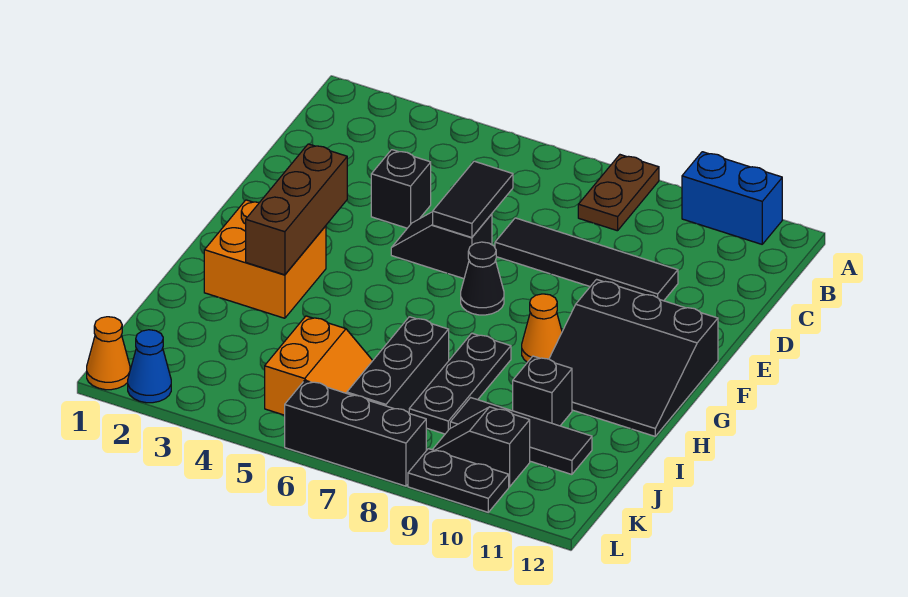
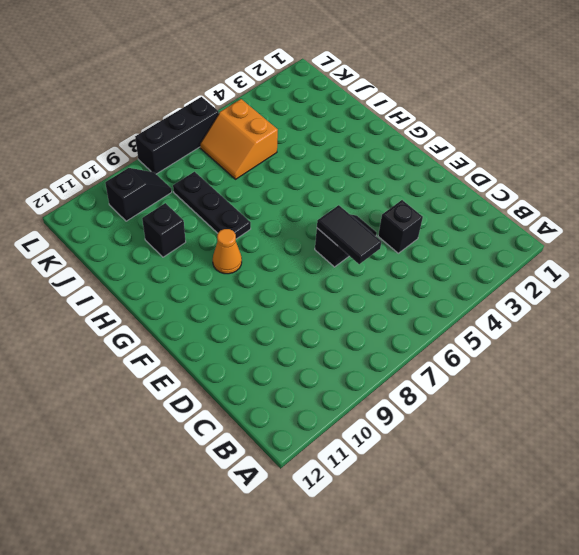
none -> brown 1x2 plate [578,155,659,231]
none -> blue 1x2 brick [682,152,782,244]
none -> black 1x4 tile [495,218,678,301]

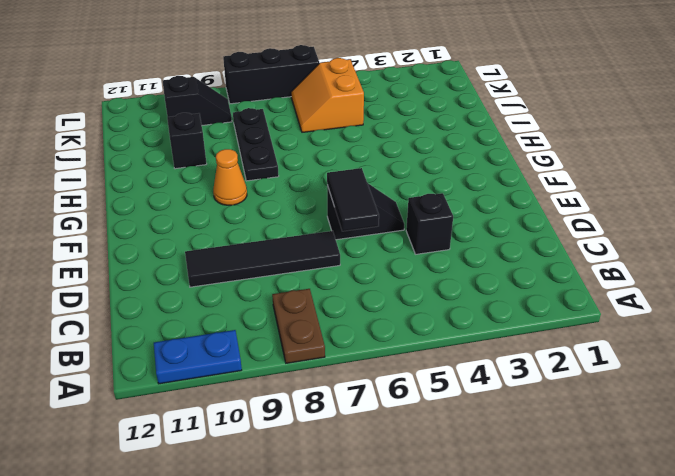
blue 1x2 plate [154,330,242,384] -> blue 1x2 brick [682,152,782,244]
none -> black 1x1 cone [461,242,504,315]
none -> black 3x3 slope [549,279,718,436]
none -> orange 2x2 brick [204,200,326,318]

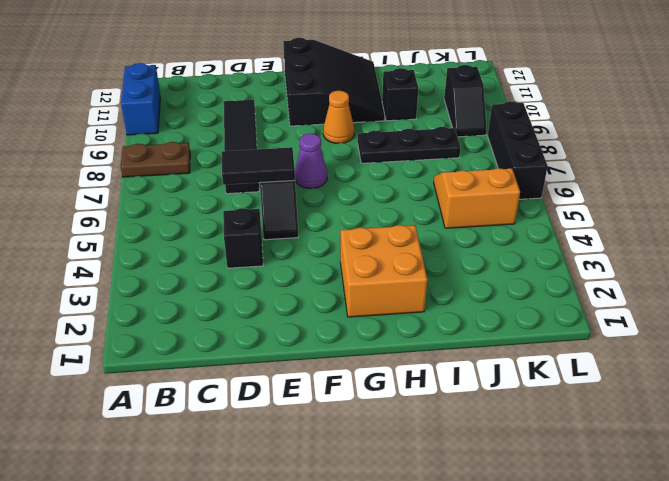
purple 1x1 cone [295,133,327,189] -> black 1x1 cone [461,242,504,315]
none -> black 1x3 brick [347,317,449,413]
none -> black 1x3 tile [450,398,592,474]
none -> orange 1x1 cone [87,317,130,390]

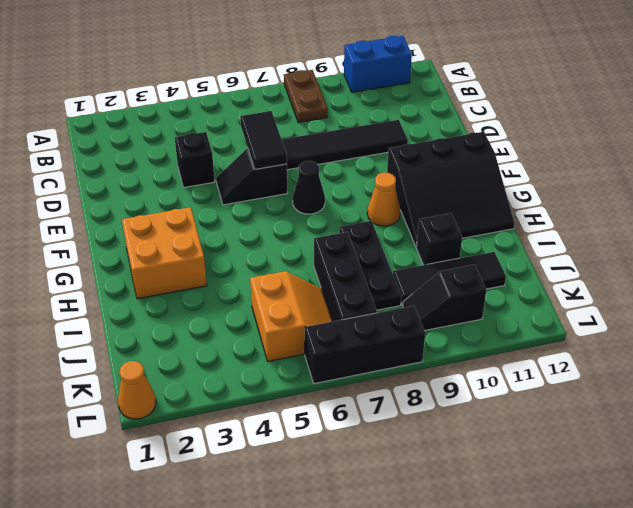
none -> blue 1x1 cone [128,330,171,403]
none -> black 1x2 plate [408,449,509,512]
none -> brown 1x3 brick [246,144,347,275]

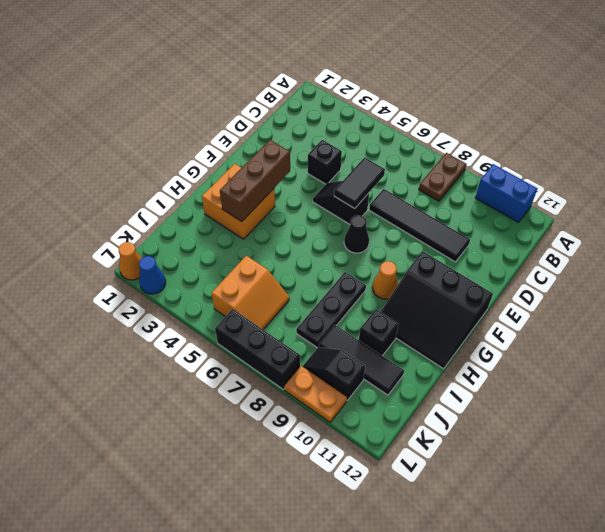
orange 1x2 plate [284,366,347,422] -> black 1x2 plate [408,449,509,512]
none -> black 1x3 brick [347,317,449,413]

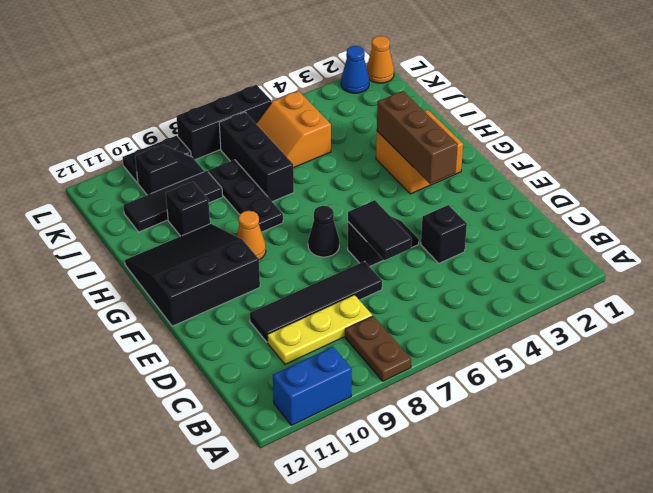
yellow 1x3 plate [267,295,372,364] -> none

